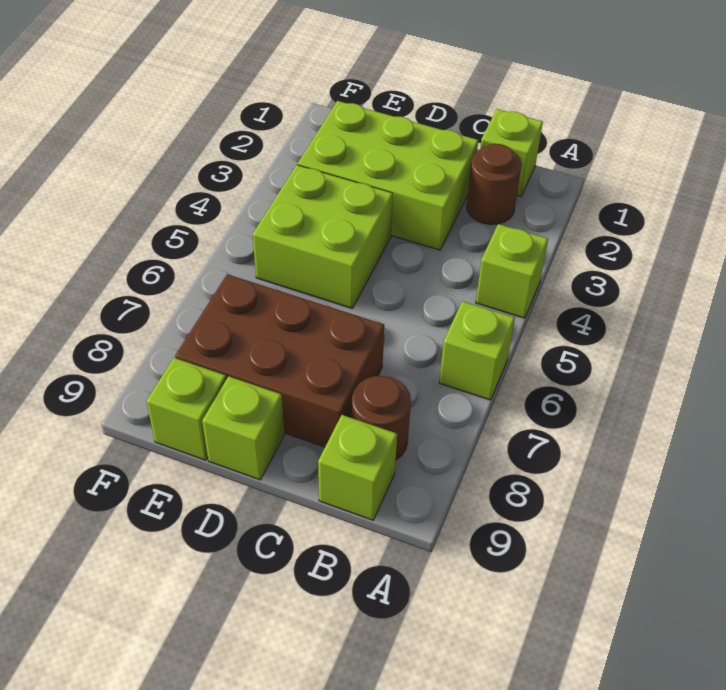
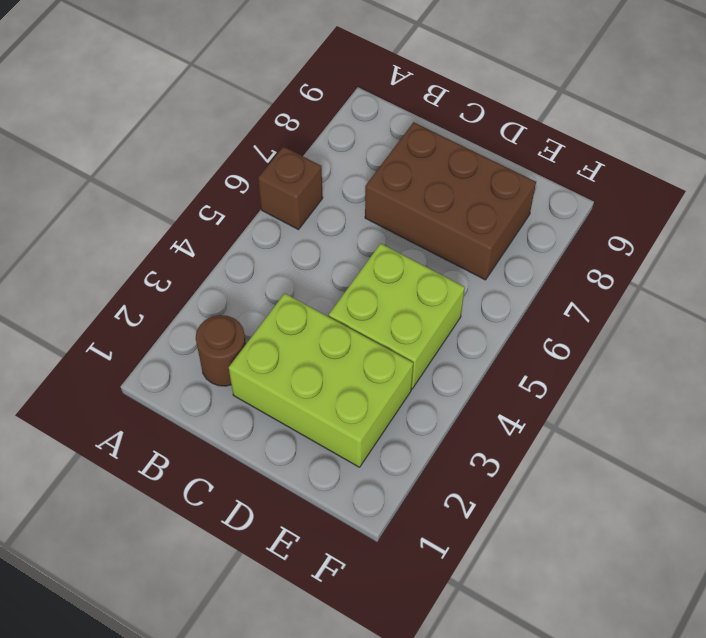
brown 1x1 brick [258,147,323,230] -> lime 1x1 brick [439,301,515,400]
none -> lime 1x1 brick [476,224,548,318]
none -> lime 1x1 brick [480,109,543,196]

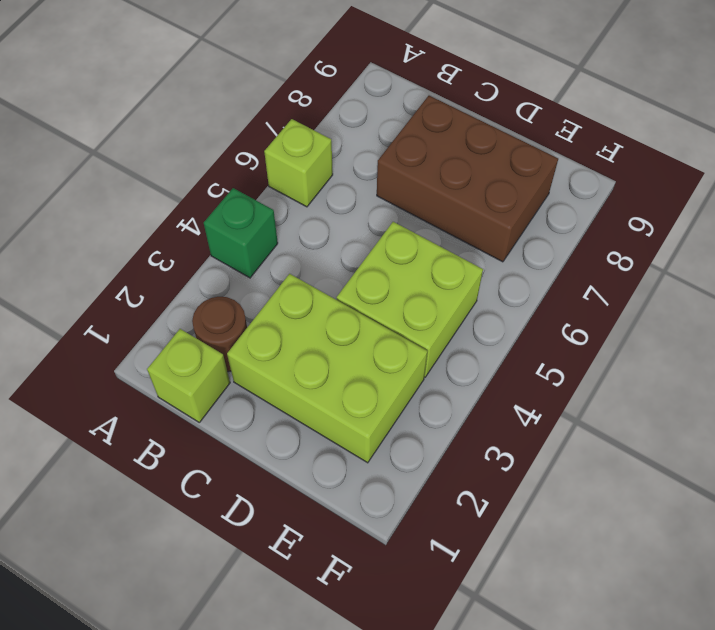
green 1x1 brick [204,188,278,278] -> lime 1x1 brick [476,224,548,318]
none -> brown 1x1 round brick [352,376,411,460]
none -> lime 1x1 brick [318,415,397,520]

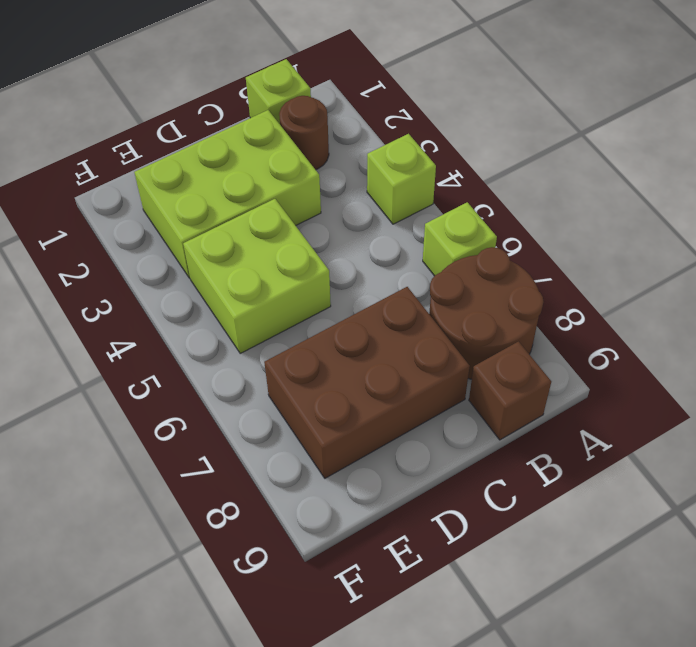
brown 2x2 round brick [429,247,544,379] -> brown 1x1 round brick [352,376,411,460]
brown 1x1 brick [469,342,551,440] -> lime 1x1 brick [318,415,397,520]
none -> lime 1x1 brick [202,376,284,480]
none -> lime 1x1 brick [146,358,226,460]

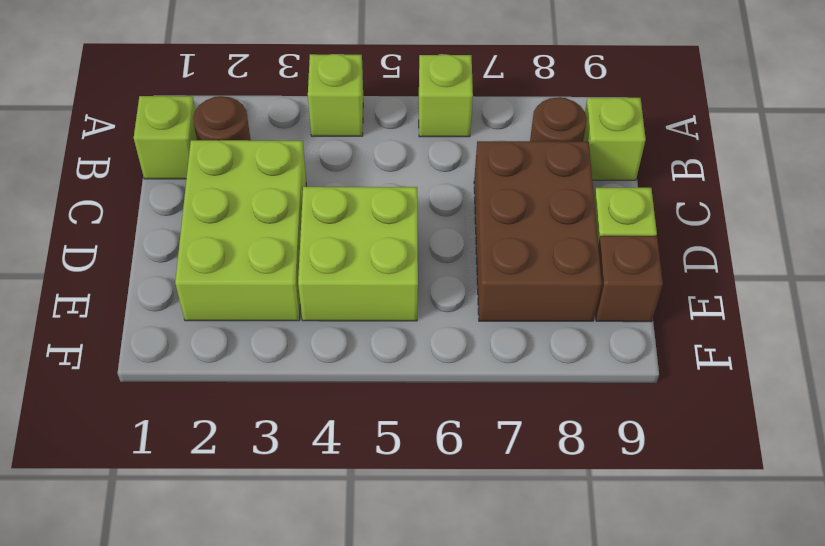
brown 1x1 brick [595,236,663,322] -> lime 1x1 brick [146,358,226,460]

